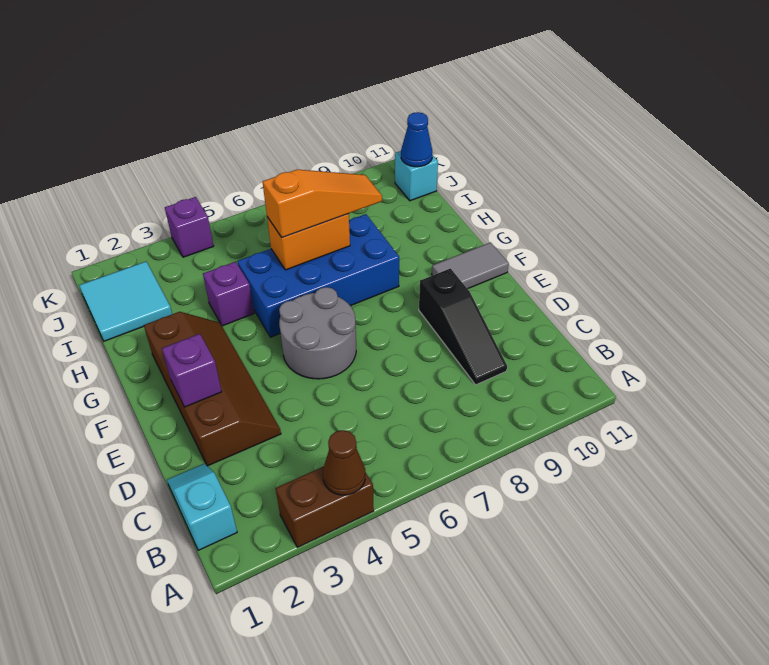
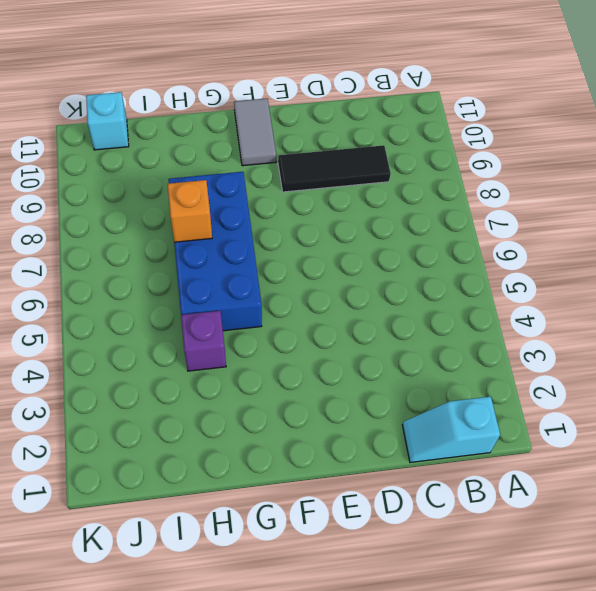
black 1x3 tile [278,145,391,192] -> black 1x3 slope [419,268,507,385]
orange 1x1 brick [167,180,212,242] -> orange 1x2 brick [267,214,350,270]
none -> brown 1x2 brick [276,466,374,547]
none -> brown 2x4 slope [144,312,281,466]
none -> grey 2x2 round brick [279,287,356,379]

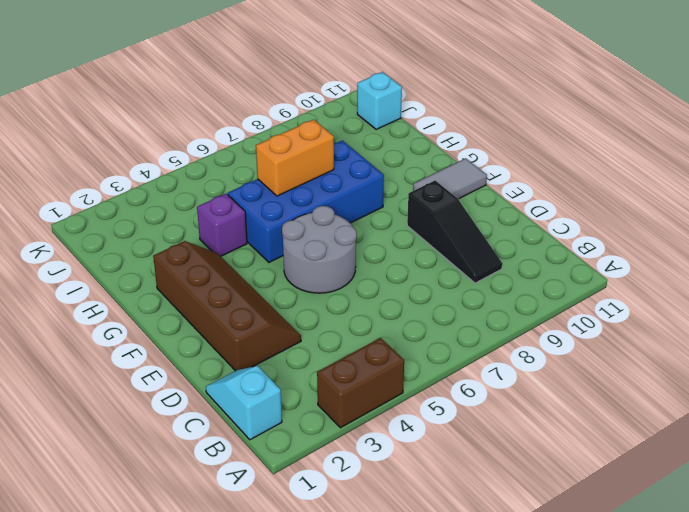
none -> cyan 2x2 tile [79,262,172,341]
none -> purple 1x1 brick [165,197,214,257]
none -> brown 1x1 cone [323,430,365,495]

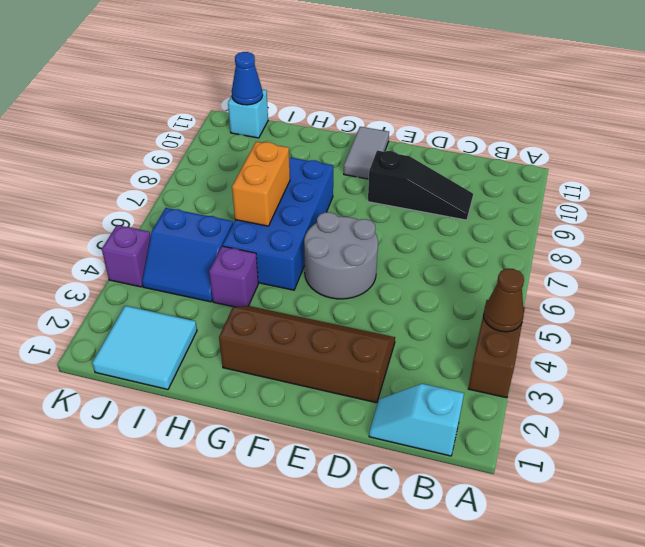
blue 2x2 slope [142,208,233,302] -> none
none -> purple 1x1 brick [162,334,222,407]
none -> orange 1x3 slope [263,170,382,237]

